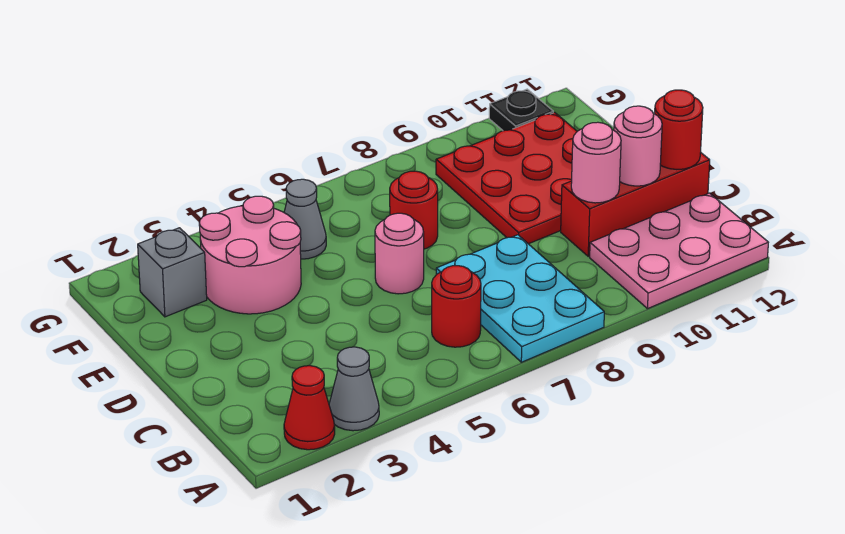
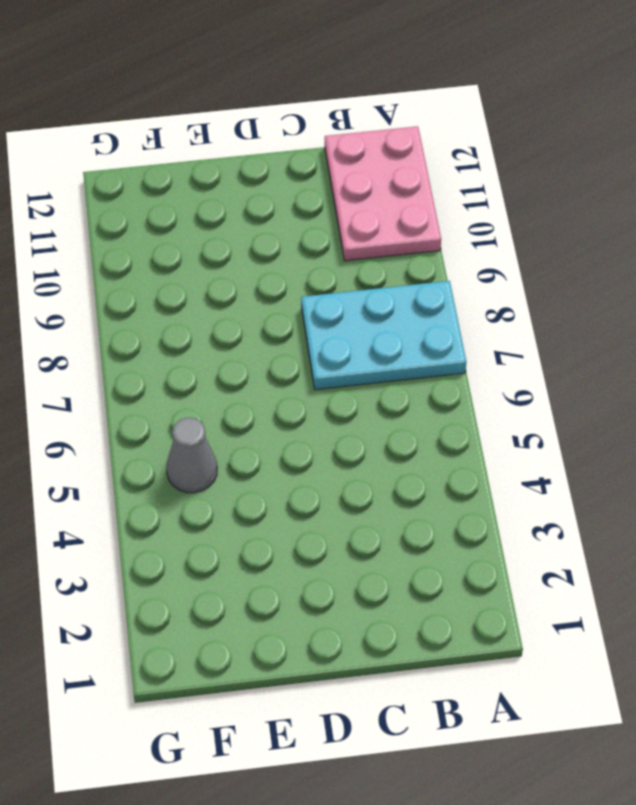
none -> red 1x1 cone [284,366,335,450]
none -> grey 1x1 cone [329,347,379,431]
none -> red 1x1 round brick [432,266,481,347]

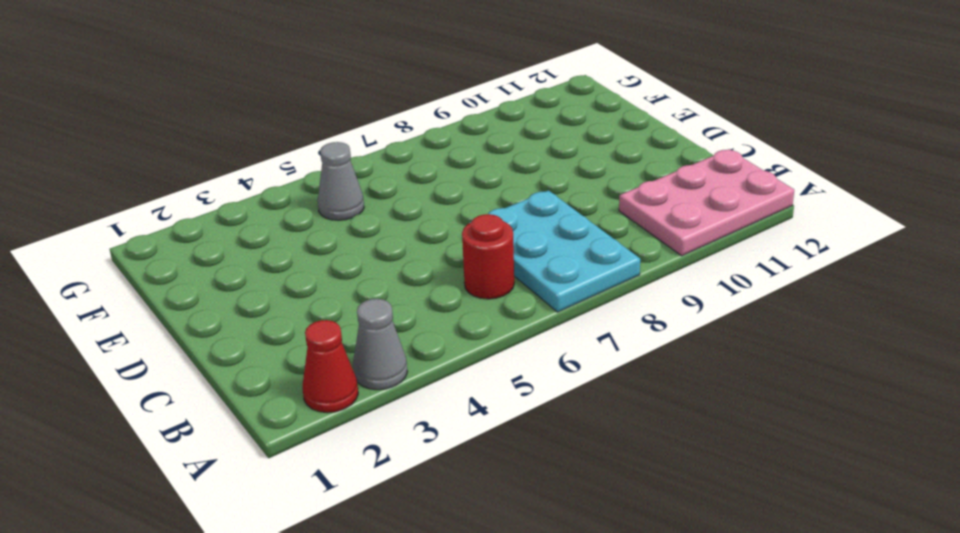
none -> red 1x3 brick [561,153,710,256]
none -> pink 1x1 round brick [375,213,424,294]
none -> red 3x3 plate [436,113,577,244]

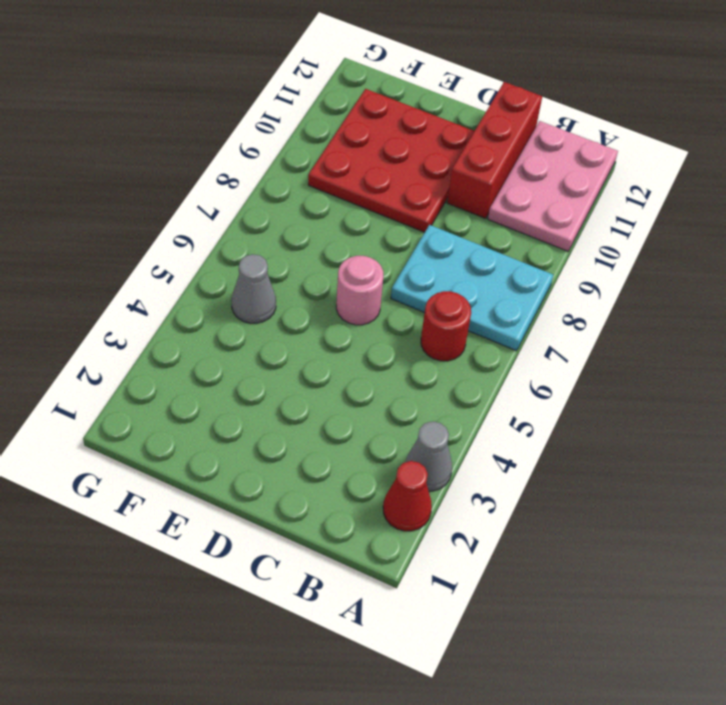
none -> pink 2x2 round brick [199,196,301,314]
none -> red 1x1 round brick [390,171,438,249]
none -> grey 1x1 brick [138,228,207,317]

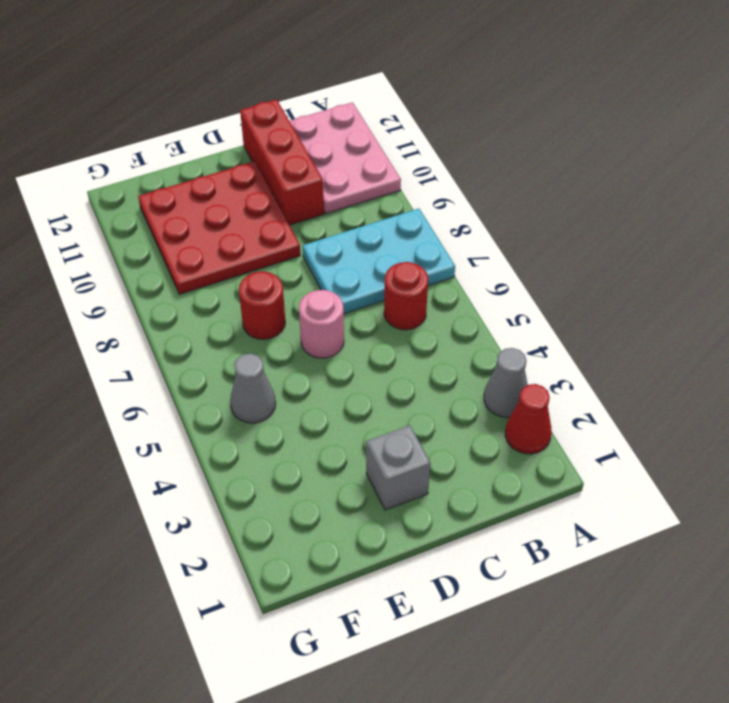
grey 1x1 brick [366,425,430,510] -> grey 1x1 brick moved to [138,228,207,317]
none -> pink 2x2 round brick [199,196,301,314]
none -> black 1x1 plate [489,89,553,131]
none -> pink 1x1 round brick [571,122,621,203]

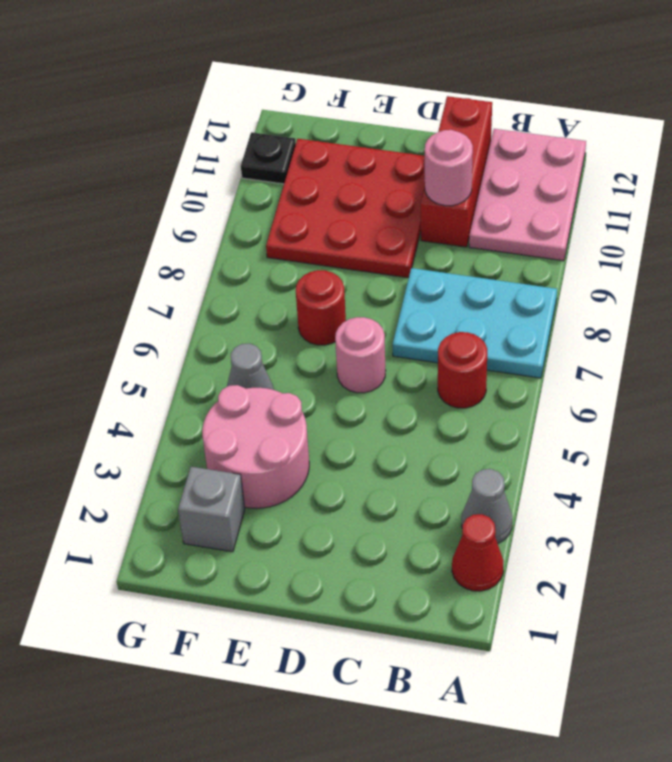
none -> pink 1x1 round brick [614,106,662,186]
none -> red 1x1 round brick [655,90,703,170]

